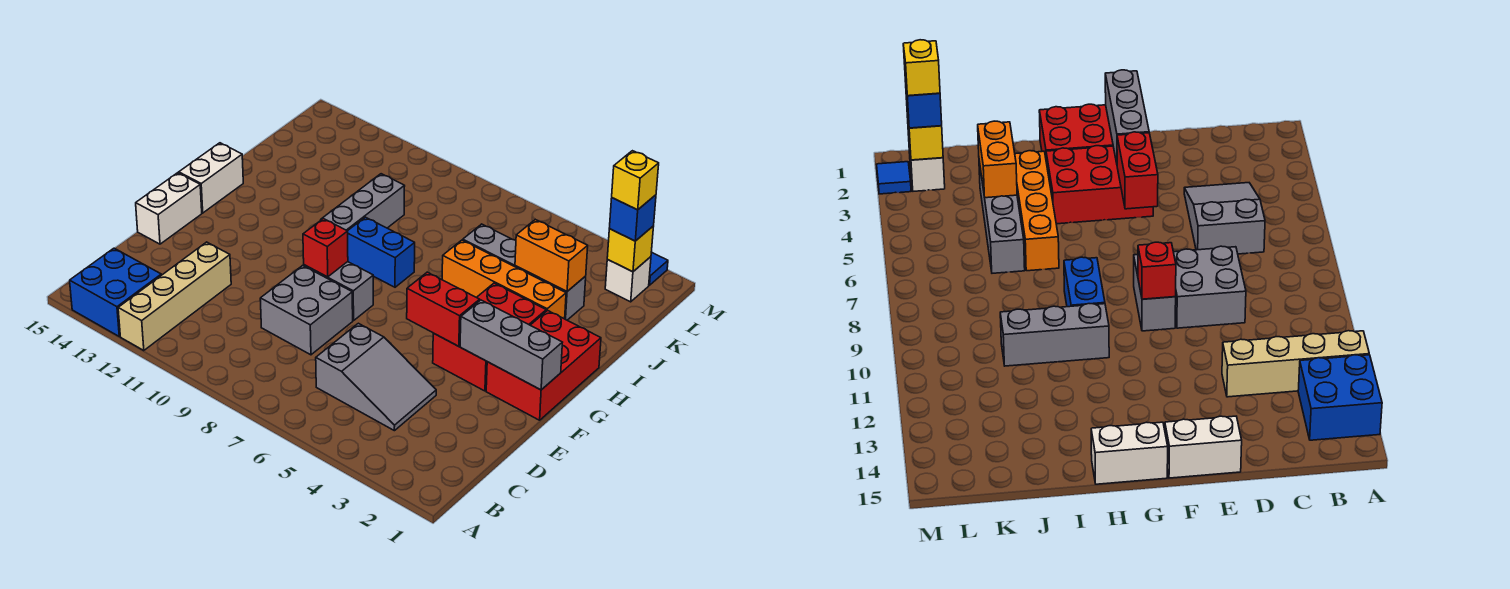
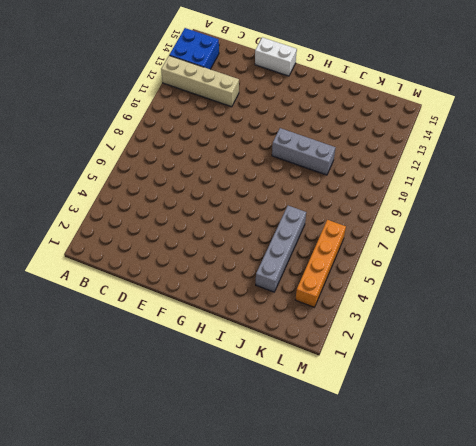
orange 1x4 brick [295,220,346,307] -> orange 1x4 brick moved to [442,240,566,319]
none -> grey 2x3 slope [316,323,436,431]
none -> grey 2x2 brick [260,266,353,355]
none -> red 2x3 brick [486,310,601,420]

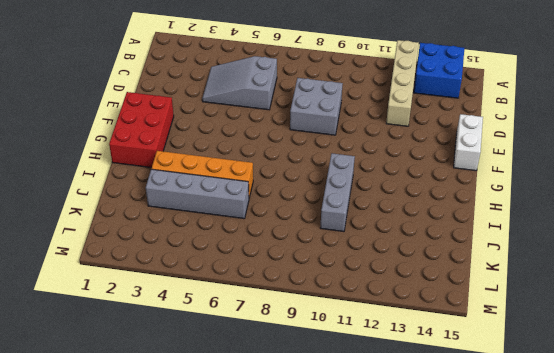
none -> red 2x3 brick [433,283,546,391]
none -> grey 1x2 brick [304,262,373,321]
none -> white 1x2 brick [179,143,243,213]

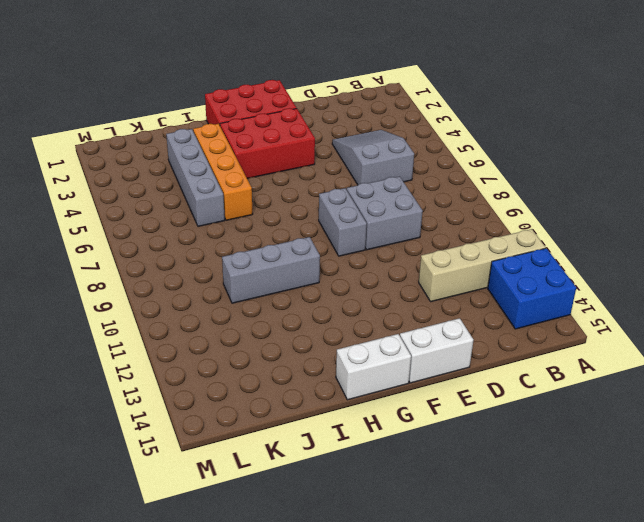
none -> blue 1x2 brick [348,217,415,287]
none -> white 1x1 brick [605,257,651,302]
none -> blue 1x1 tile [649,252,668,285]

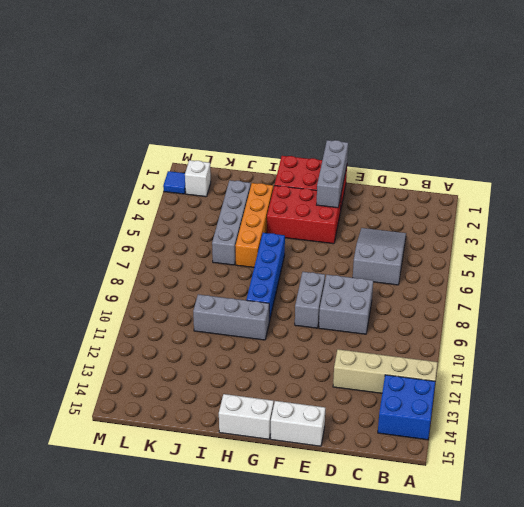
blue 1x4 brick [247,233,285,322] -> blue 1x2 brick [348,217,415,287]
none -> red 1x2 brick [407,272,480,346]
none -> red 1x1 brick [303,219,348,277]
none -> orange 1x2 brick [515,219,588,291]

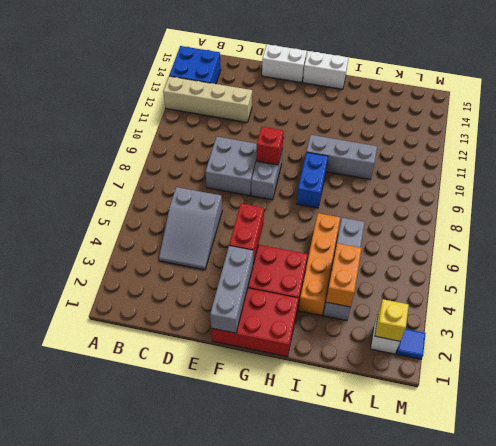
none -> blue 1x1 brick [609,195,656,241]
none -> yellow 1x1 brick [612,151,659,210]

